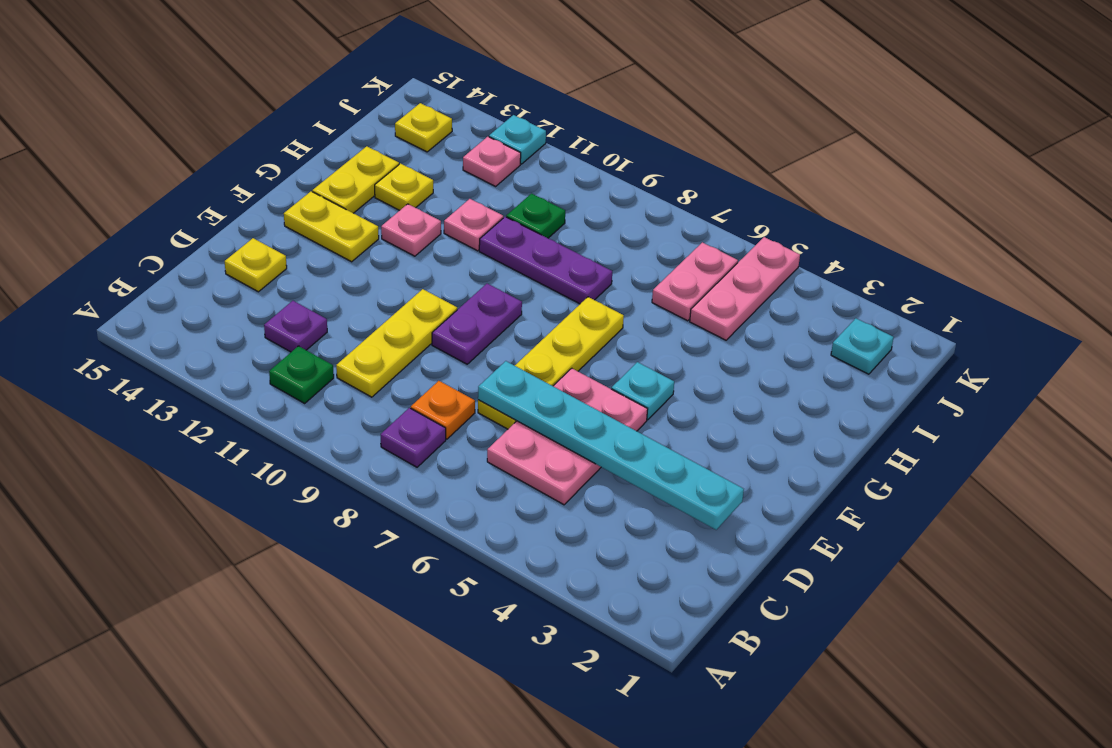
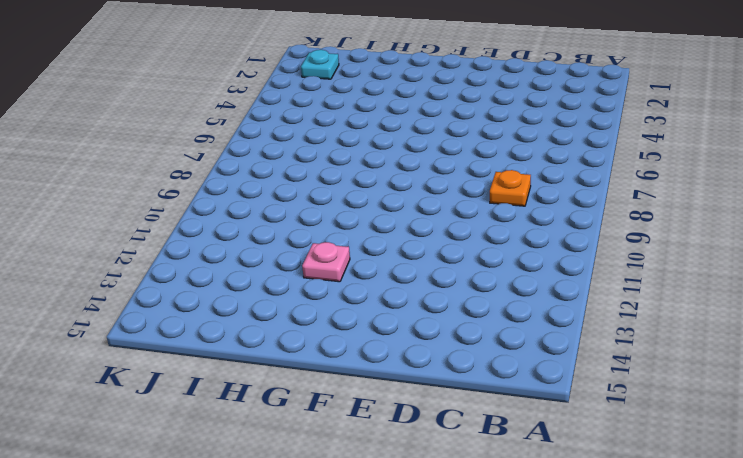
none -> purple 1x1 plate [381,408,446,467]
none -> green 1x1 plate [269,346,334,403]
none -> pink 2x3 plate [487,368,648,505]

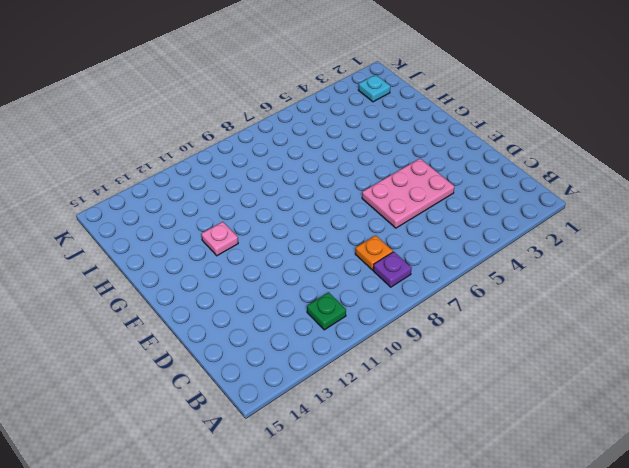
pink 2x3 plate [362,159,454,228] -> pink 2x3 plate turned to [487,368,648,505]
none -> yellow 1x3 plate [336,289,457,397]
none -> purple 1x1 plate [264,301,327,352]
none -> yellow 1x4 plate [478,297,624,429]

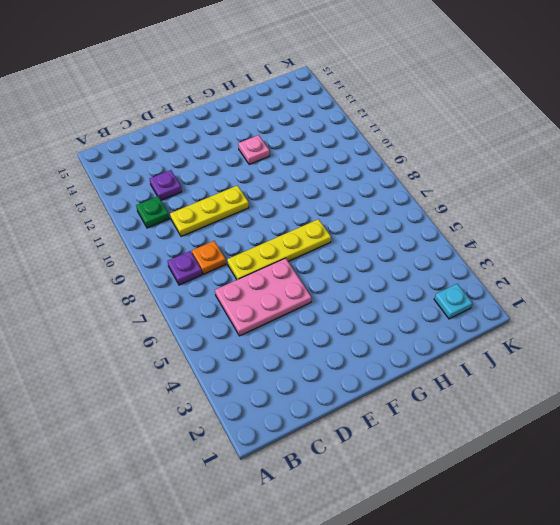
none -> yellow 1x1 plate [225,238,287,292]
none -> purple 1x2 plate [432,284,522,364]
none -> cyan 1x1 plate [612,362,674,420]

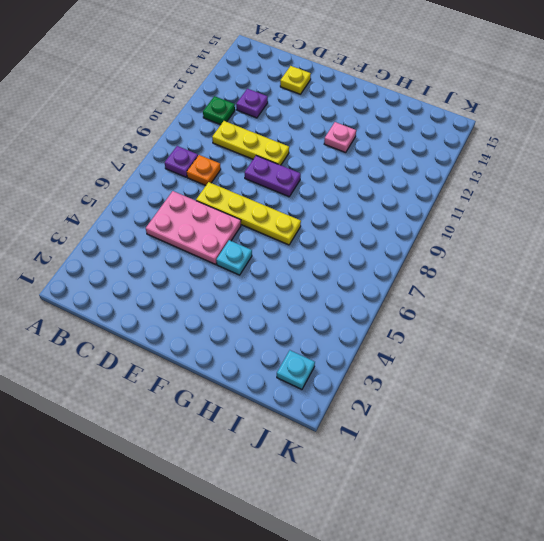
none -> yellow 1x2 plate [284,191,379,262]
none -> yellow 1x2 plate [312,146,399,213]
none -> purple 1x3 plate [479,217,612,304]

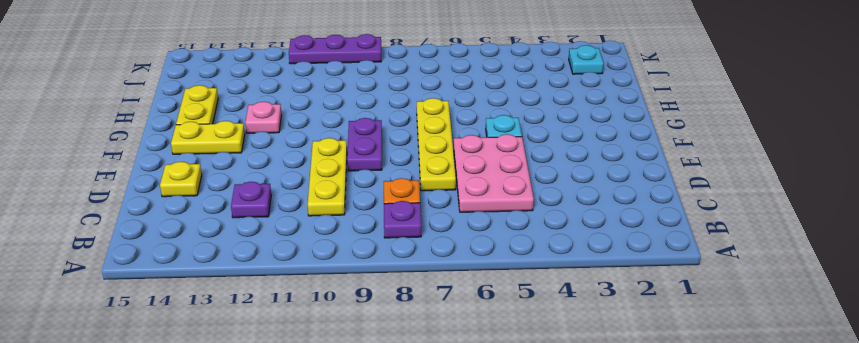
purple 1x3 plate [289,34,381,64] -> purple 1x3 plate moved to [479,217,612,304]
none -> green 1x1 plate [269,346,334,403]
none -> pink 1x1 plate [444,199,503,251]
none -> yellow 1x1 plate [375,163,433,210]

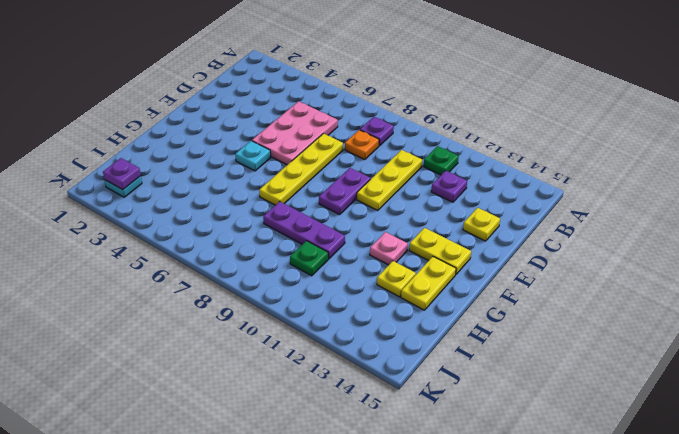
purple 1x1 plate [103,158,141,190] -> none
none -> pink 1x1 plate [444,199,503,251]
none -> pink 1x3 plate [690,237,800,340]
none -> pink 1x2 plate [652,242,738,321]

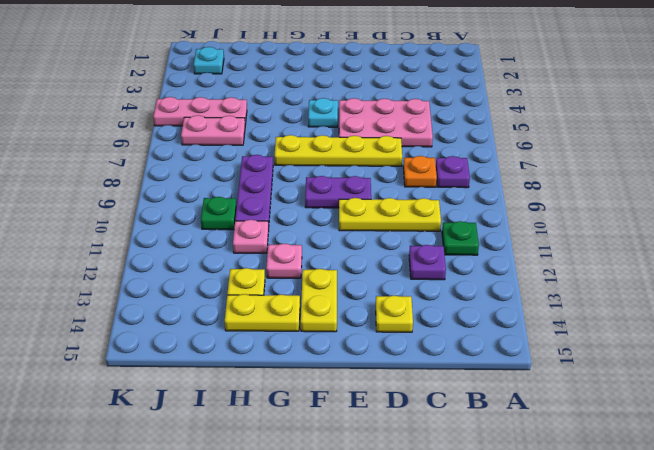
none -> pink 1x1 plate [463,137,521,186]
none -> yellow 1x1 plate [395,103,452,152]
none -> cyan 1x1 plate [489,115,546,164]

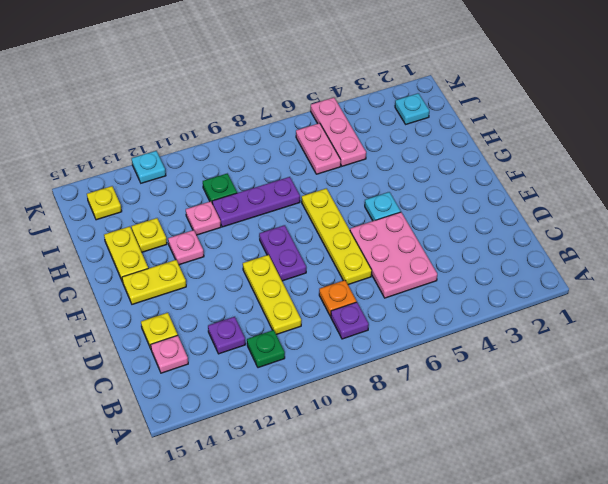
pink 1x1 plate [151,335,188,373] -> pink 1x1 plate moved to [463,137,521,186]
none -> cyan 1x6 plate [478,361,744,530]

